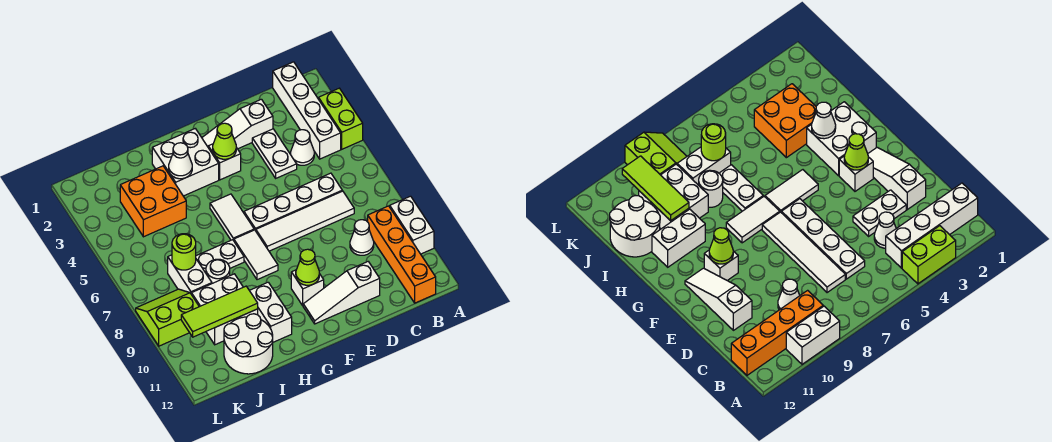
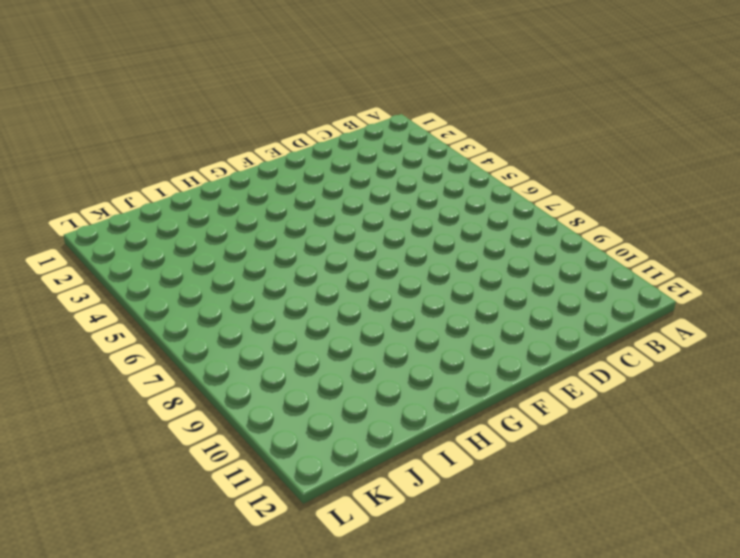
none -> lime 1x2 brick [319,88,363,149]
none -> white 1x2 brick [390,196,434,254]
none -> white 1x4 brick [273,62,341,159]

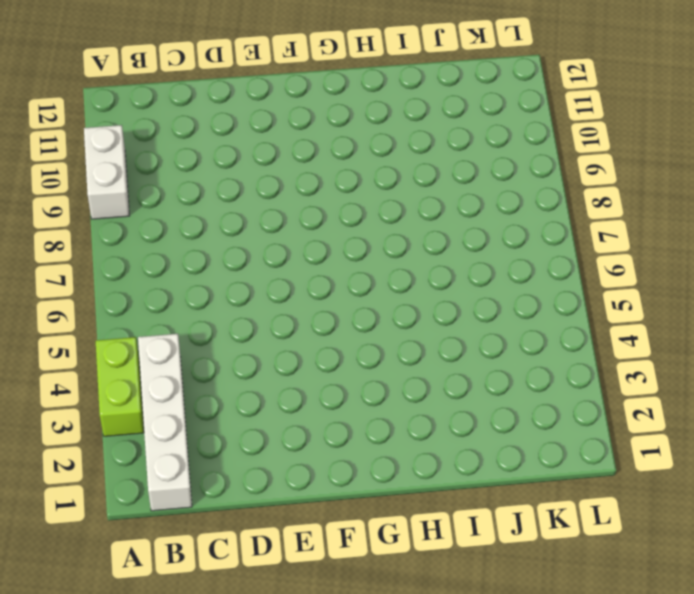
none -> orange 1x4 brick [368,206,436,303]
none -> white 1x1 cone [291,130,314,165]
none -> white 1x4 plate [244,173,342,231]

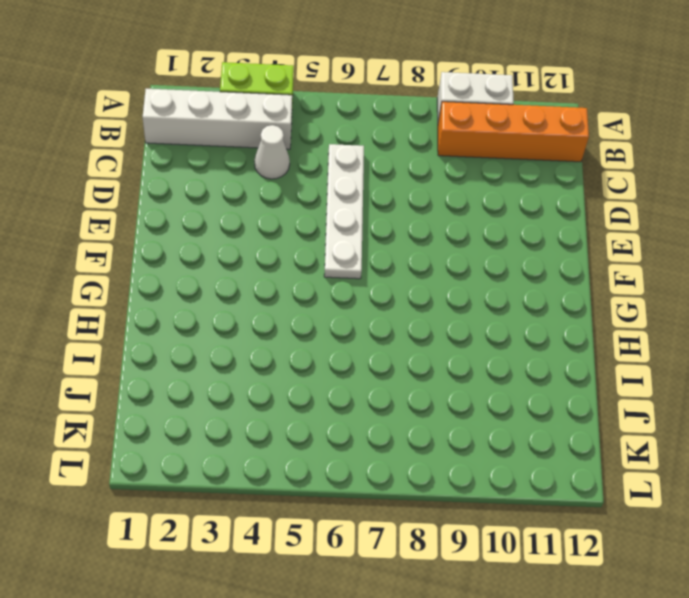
none -> white 1x4 tile [256,191,354,251]
none -> white 1x1 cone [350,220,374,255]
none -> white 1x3 slope [202,99,273,149]

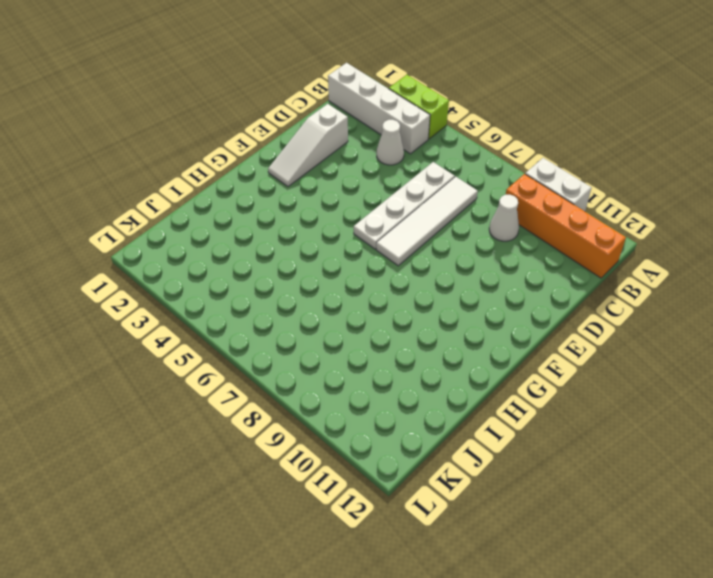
none -> white 1x2 plate [252,129,297,178]
none -> white 1x3 slope [303,262,380,324]
none -> white 1x1 brick [208,144,241,180]

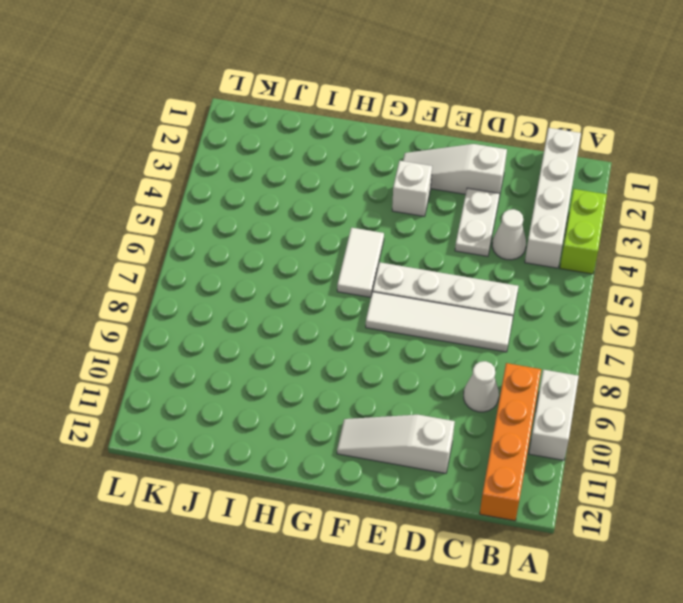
none -> white 1x1 brick [291,270,324,306]
none -> white 2x2 brick [152,129,219,196]
none -> white 1x2 tile [234,230,278,280]

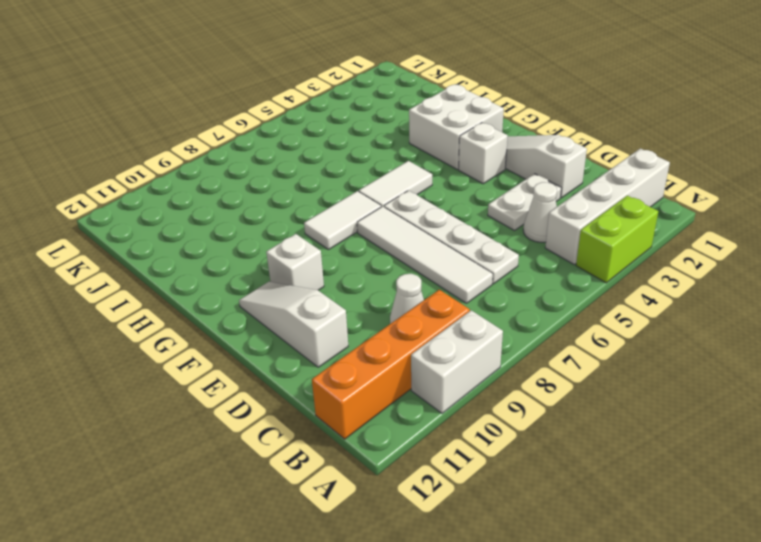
none -> white 1x2 plate [196,240,244,273]
none -> white 1x2 brick [249,282,292,342]
none -> orange 2x2 brick [120,166,186,237]

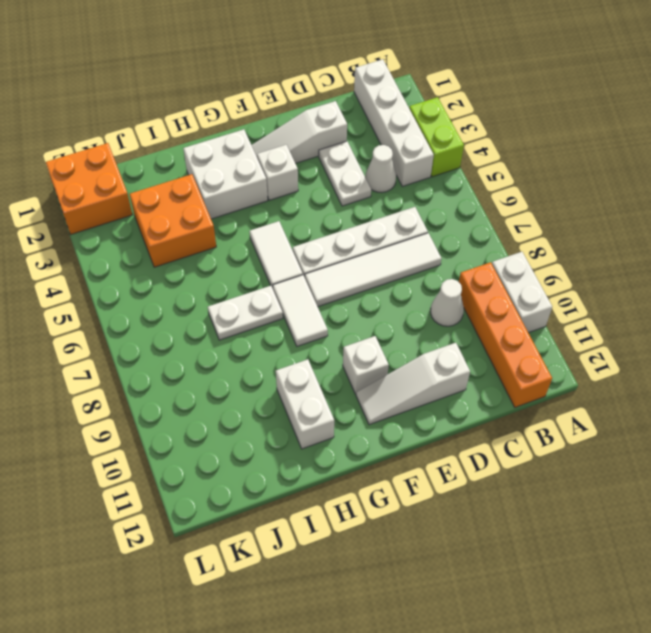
orange 2x2 brick [46,143,132,235] -> none
none -> white 1x1 round brick [206,259,230,283]
none -> white 2x2 brick [192,274,258,345]
none -> white 2x2 round brick [224,314,273,374]

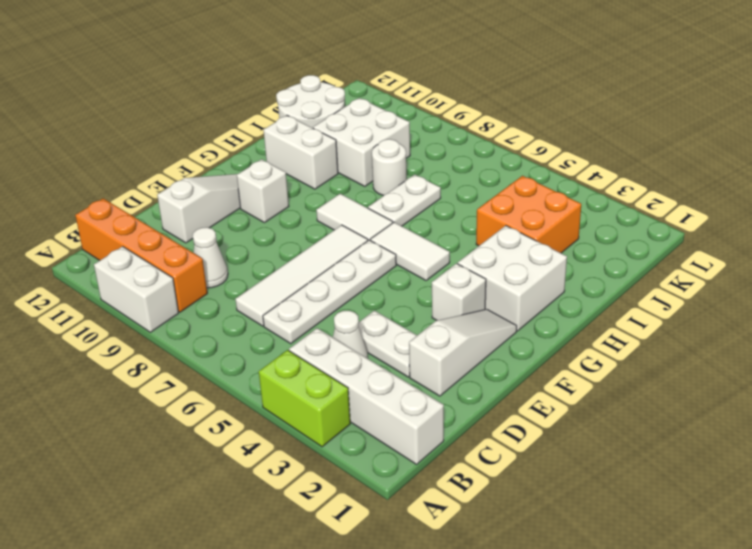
none -> white 1x2 brick [168,255,212,295]
none -> lime 2x2 slope [136,289,199,346]
none -> lime 1x1 cone [213,123,236,159]

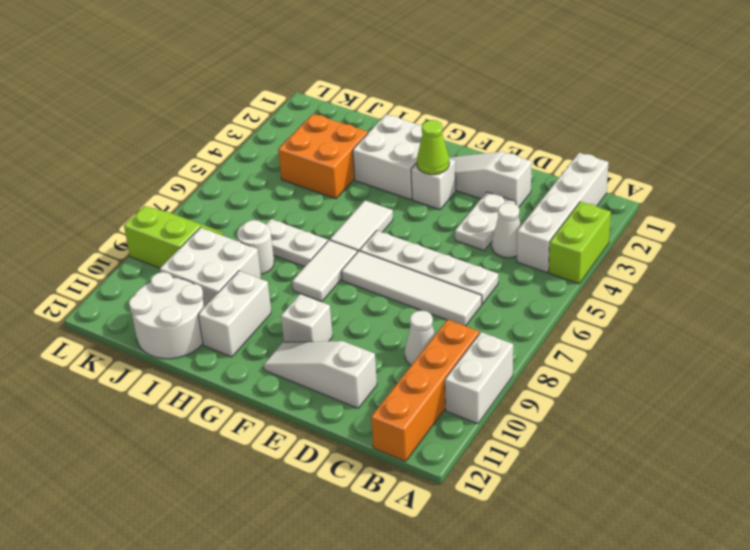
none -> white 1x2 brick [168,255,212,295]
none -> lime 1x1 cone [296,249,319,285]
none -> white 1x1 cone [169,143,192,179]

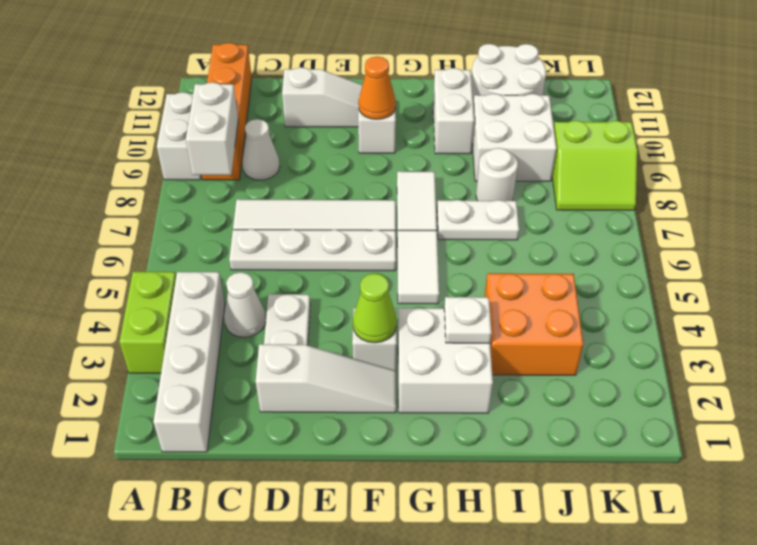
white 1x2 brick [186,82,238,175] -> white 1x2 brick moved to [168,255,212,295]
orange 1x1 cone [358,56,396,119] -> lime 1x1 cone [296,249,319,285]
white 1x1 plate [444,297,492,343] -> white 1x1 cone [169,143,192,179]
none -> lime 1x3 tile [181,286,258,337]
none -> lime 1x1 round brick [172,234,196,270]

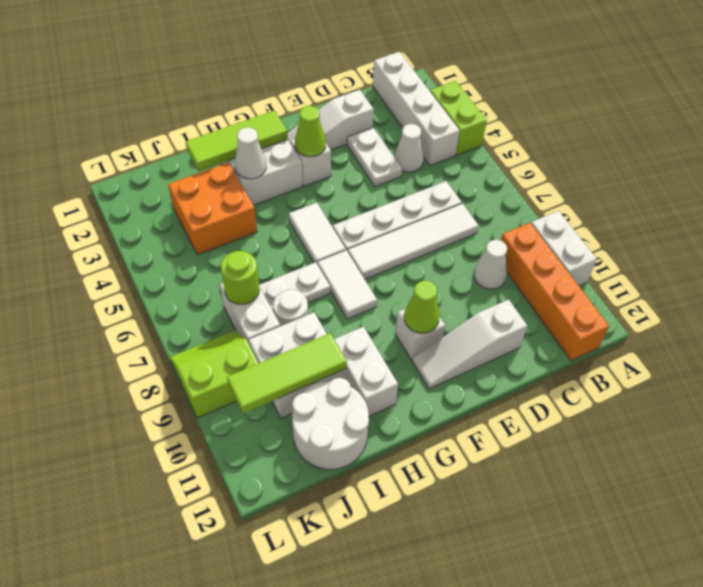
lime 1x3 tile [186,111,288,171] -> none

